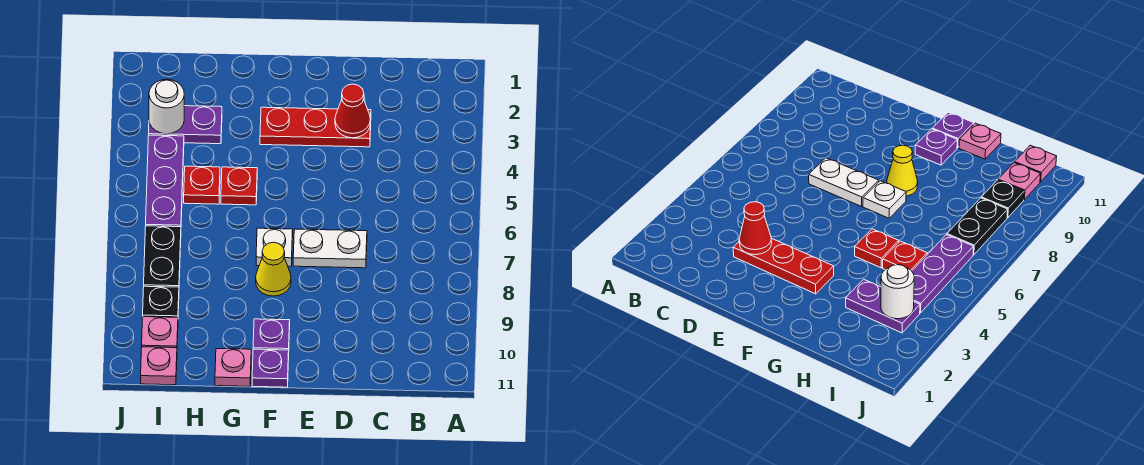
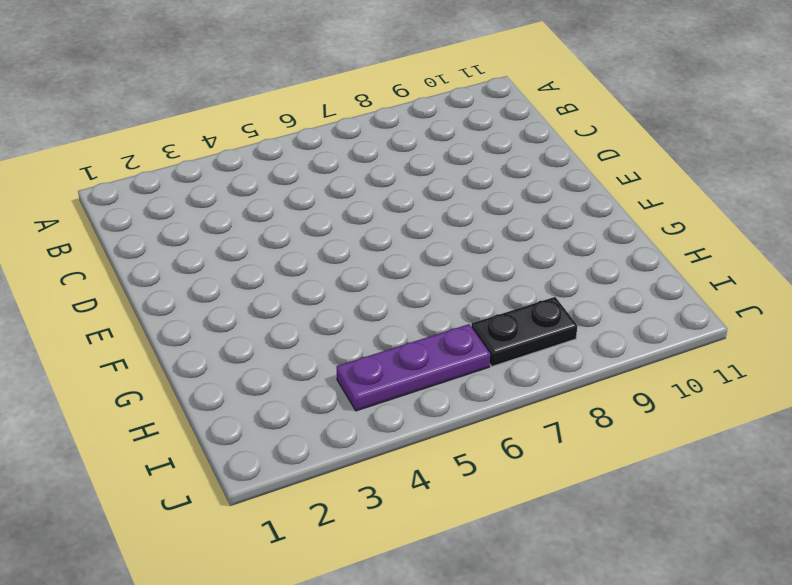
none -> red 1x3 plate [260,107,371,147]
none -> white 1x2 plate [293,229,367,268]
none -> white 1x1 plate [256,228,293,266]

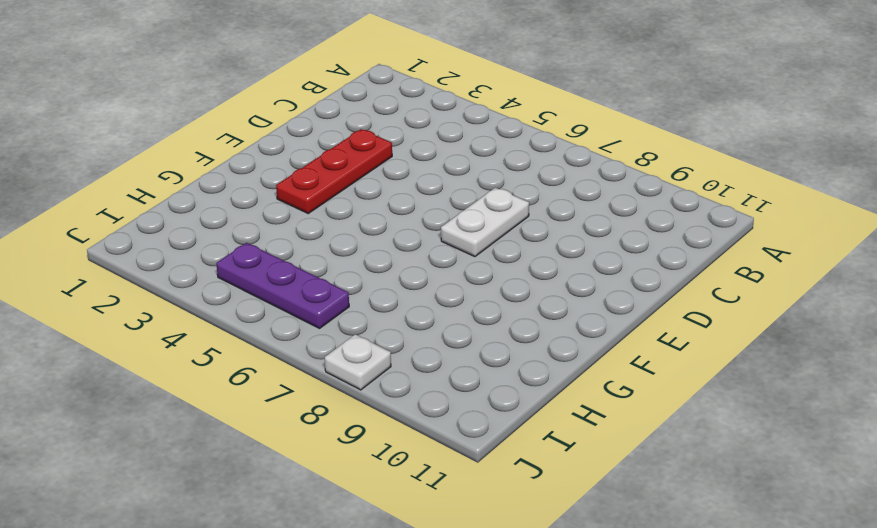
white 1x1 plate [325,334,391,390] -> white 1x1 plate moved to [256,228,293,266]
none -> yellow 1x1 cone [256,242,291,296]
none -> purple 1x1 plate [253,319,290,350]
none -> purple 1x1 plate [252,349,289,387]

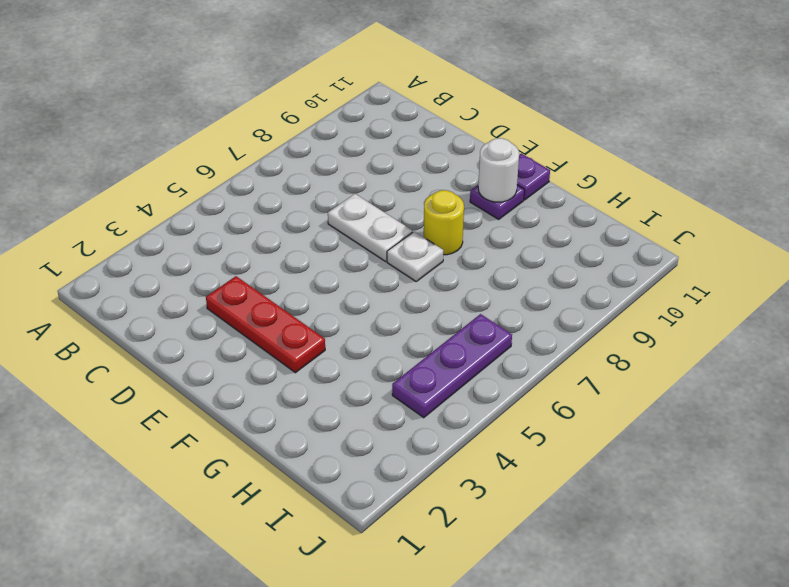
yellow 1x1 round brick [424,190,464,255] -> yellow 1x1 cone [256,242,291,296]
white 1x1 round brick [478,138,519,202] -> white 1x1 round brick moved to [149,79,184,134]
none -> red 1x1 plate [221,167,257,205]
none -> pink 1x1 plate [215,349,251,386]
none -> purple 1x2 plate [149,106,222,144]

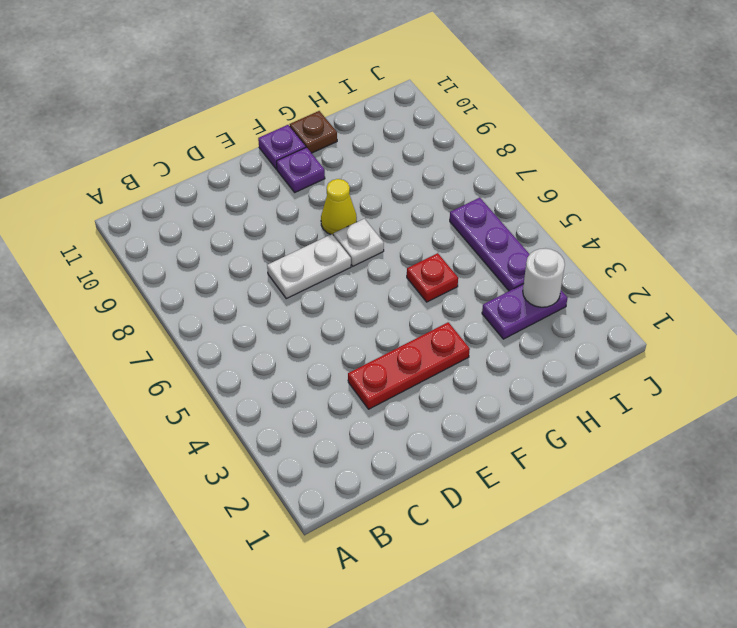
brown 1x1 plate [290,111,337,153] -> pink 1x1 plate [215,349,251,386]
none -> red 1x1 plate [184,166,220,204]
none -> black 1x2 plate [144,226,181,287]
none -> black 1x1 plate [143,286,179,317]

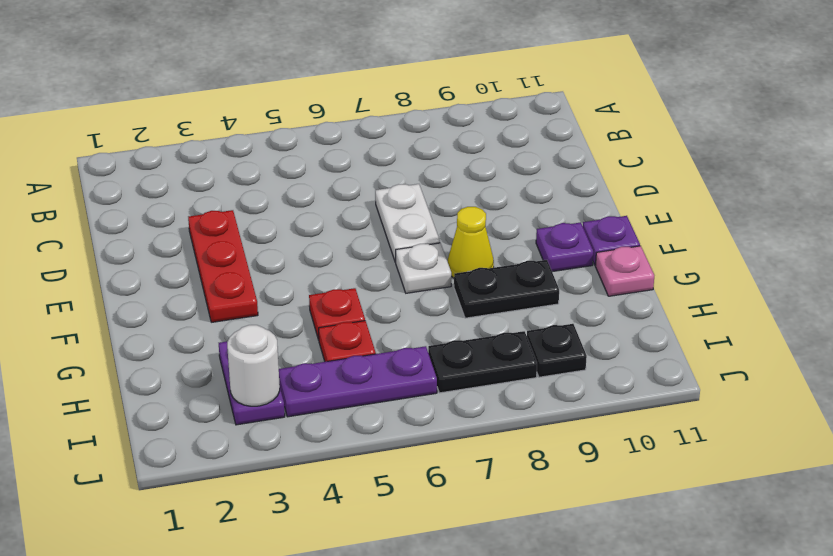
black 1x2 plate [454,260,559,318] -> none
none -> pink 1x1 plate [142,317,178,348]
none -> pink 1x1 plate [141,347,177,385]
none -> red 1x1 cone [335,84,370,138]

